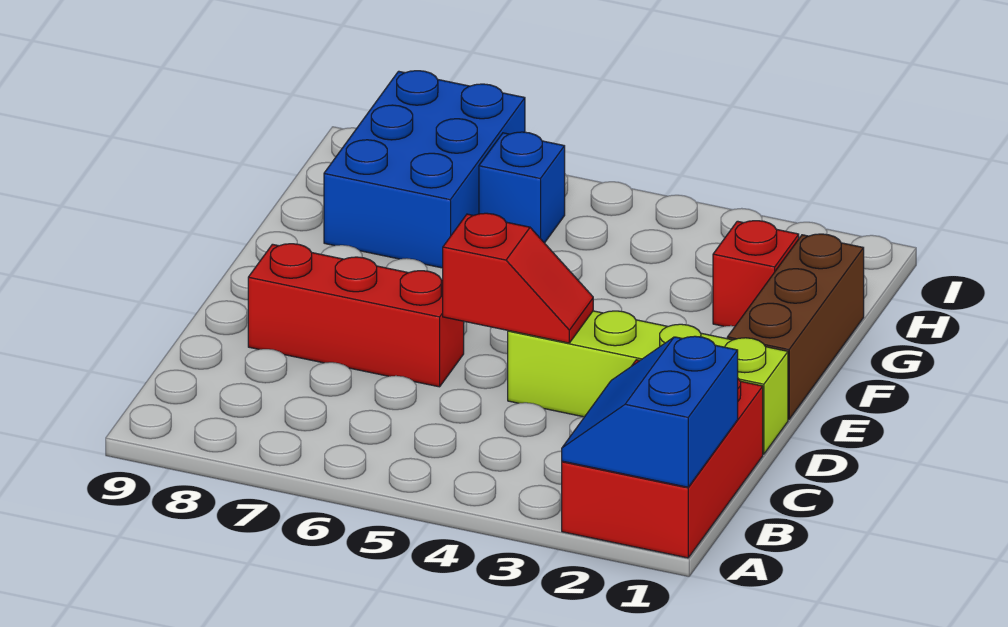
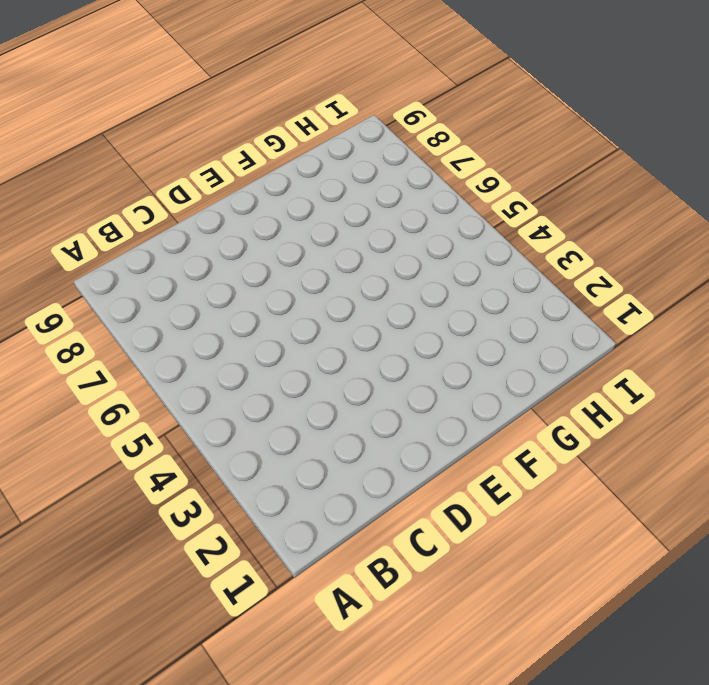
none -> red 2x3 brick [562,360,763,558]
none -> lime 1x4 brick [508,311,788,454]

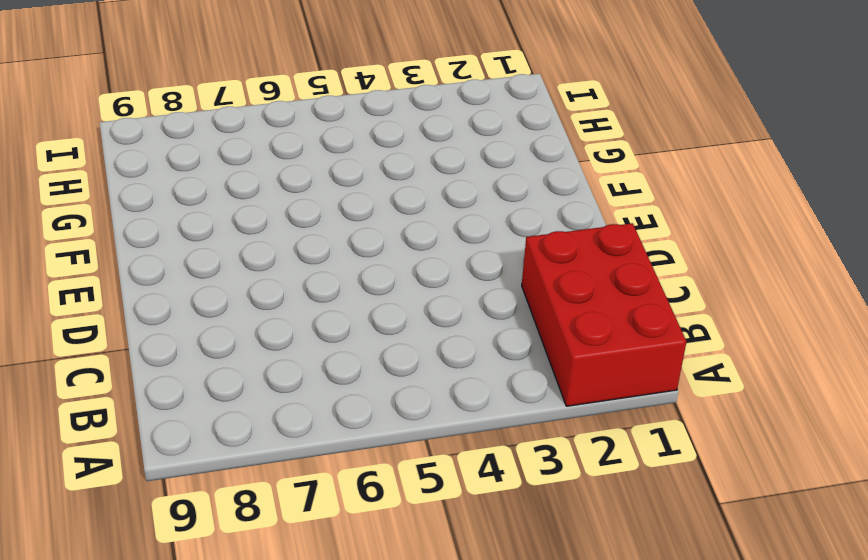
none -> lime 1x4 brick [508,311,788,454]
none -> red 1x3 brick [248,244,464,387]

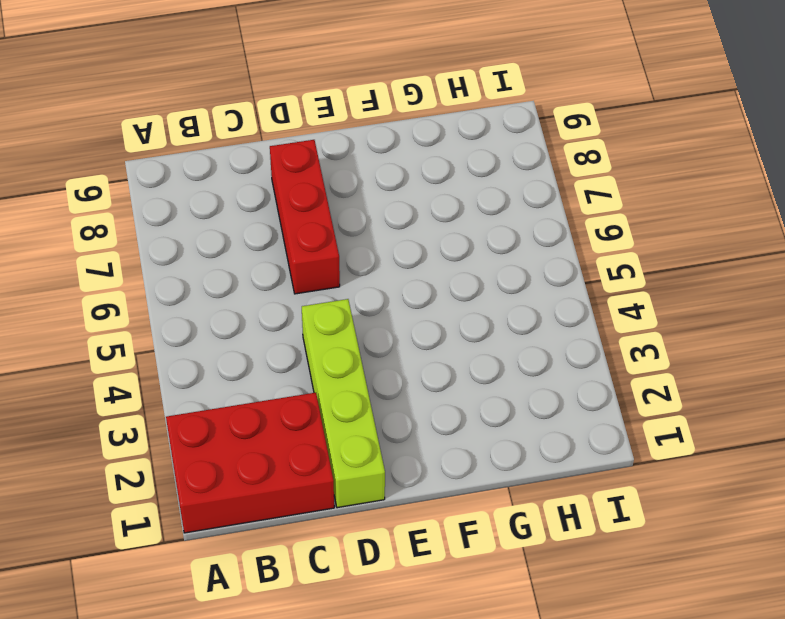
none -> brown 1x3 brick [727,234,864,419]
none -> red 1x1 brick [713,221,799,326]

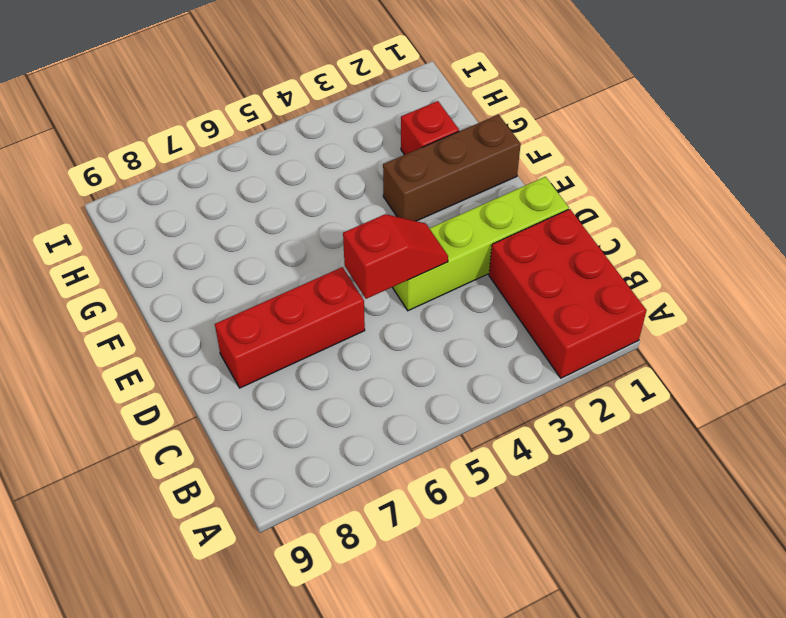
brown 1x3 brick [383,115,521,221] -> brown 1x3 brick turned to [727,234,864,419]
none -> blue 2x3 brick [324,71,525,268]
none -> blue 1x1 brick [479,132,565,243]

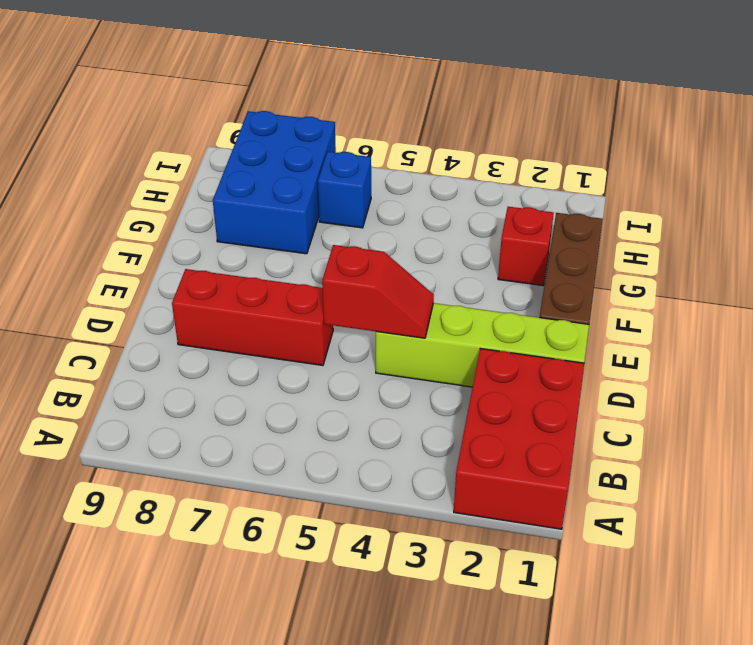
none -> blue 2x2 slope [562,336,738,487]

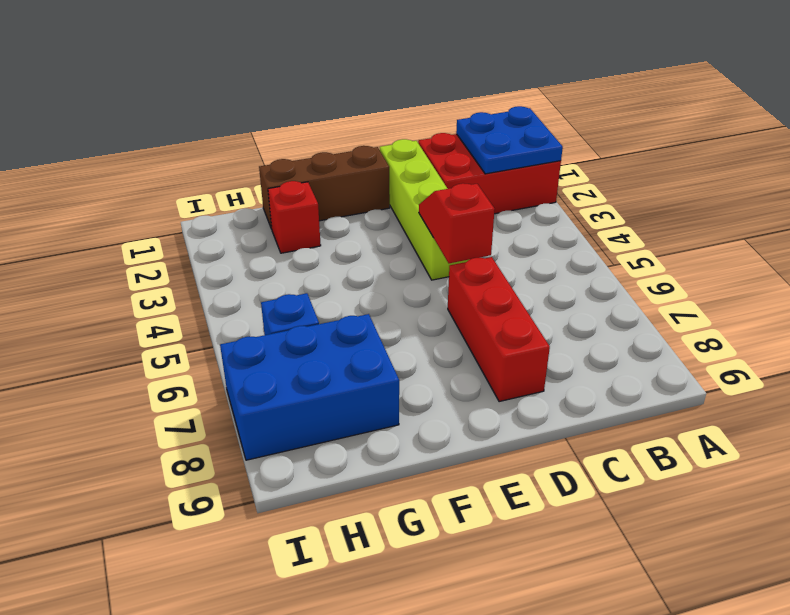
blue 2x2 plate [456,106,563,174] -> blue 2x2 slope [562,336,738,487]

